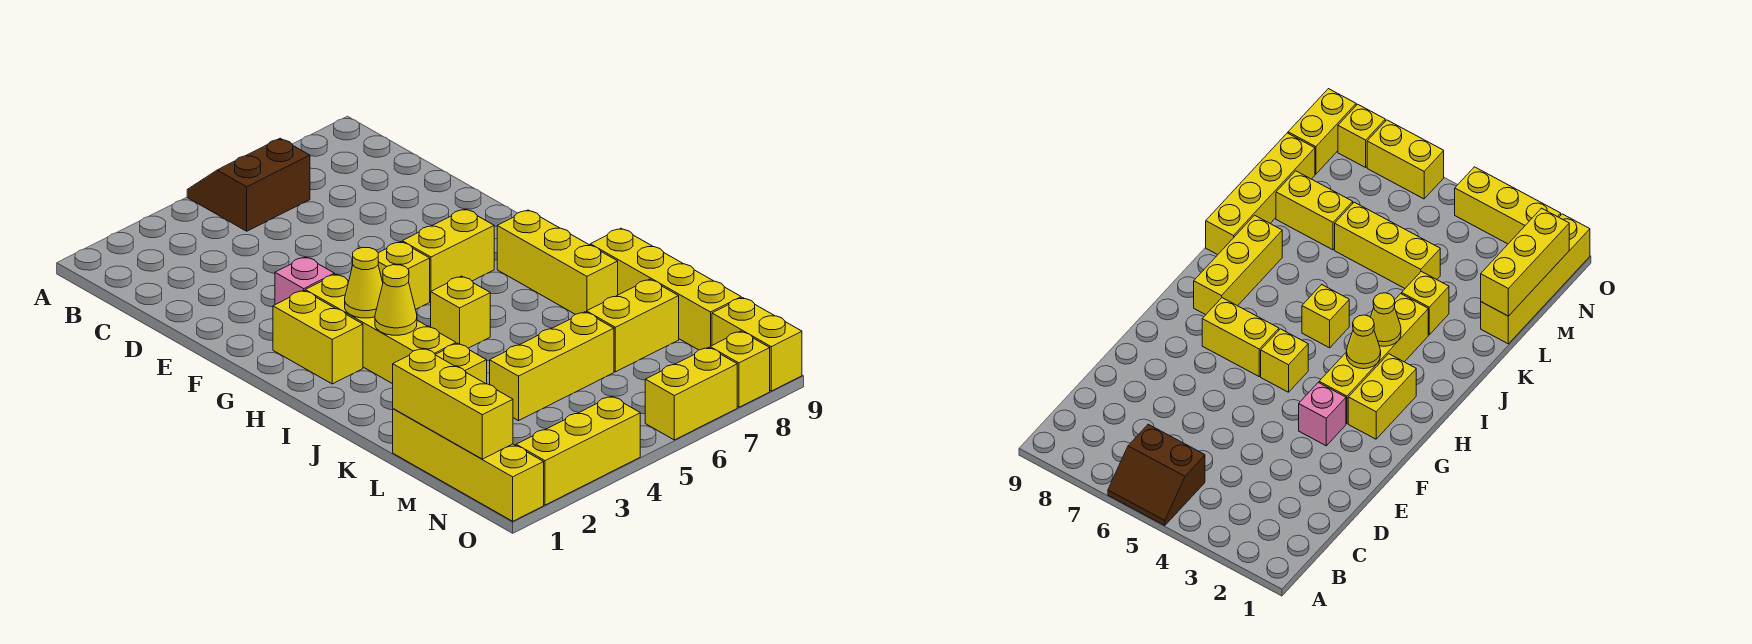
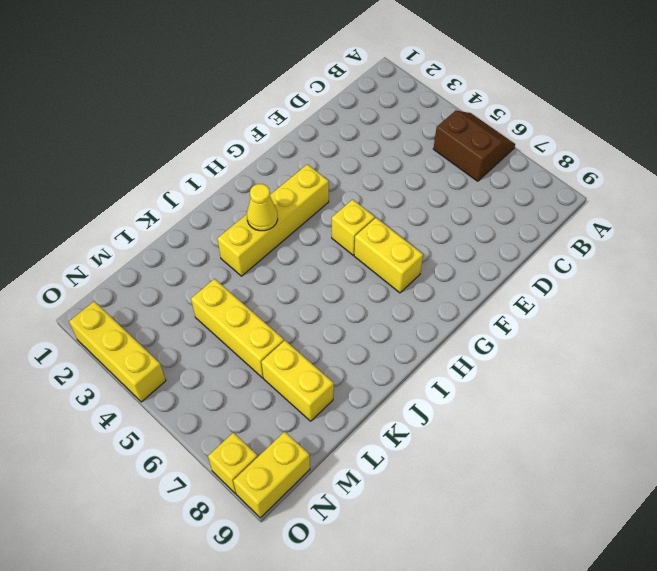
none -> pink 1x1 brick [275,257,335,305]
none -> yellow 1x2 brick [273,290,363,384]
none -> yellow 1x3 brick [497,210,618,314]

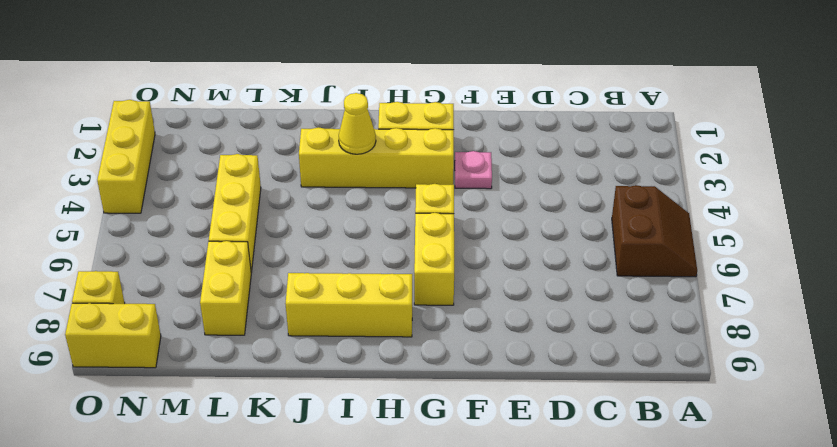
pink 1x1 plate [455,151,492,189] -> pink 1x1 brick [275,257,335,305]
none -> yellow 1x1 brick [431,276,490,348]
none -> yellow 1x4 brick [590,228,741,350]
none -> yellow 1x1 brick [435,343,487,384]

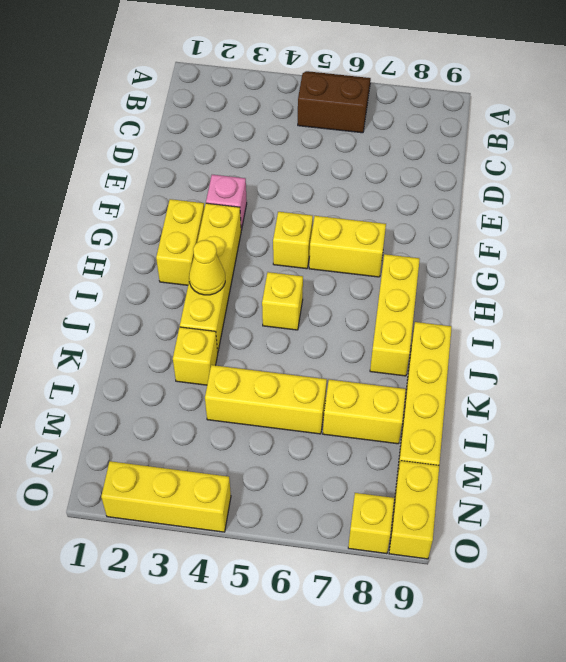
none -> yellow 1x4 brick [393,409,544,521]
none -> yellow 1x2 brick [645,348,737,440]
none -> yellow 1x1 cone [345,247,383,318]

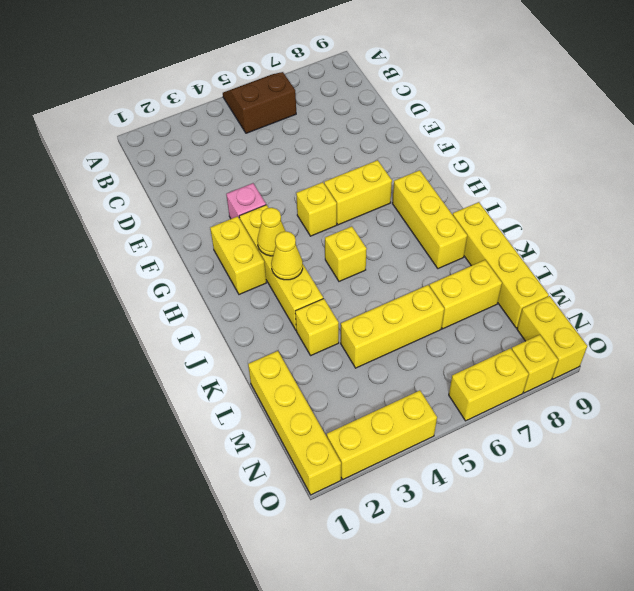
none -> yellow 1x3 brick [393,348,513,459]

